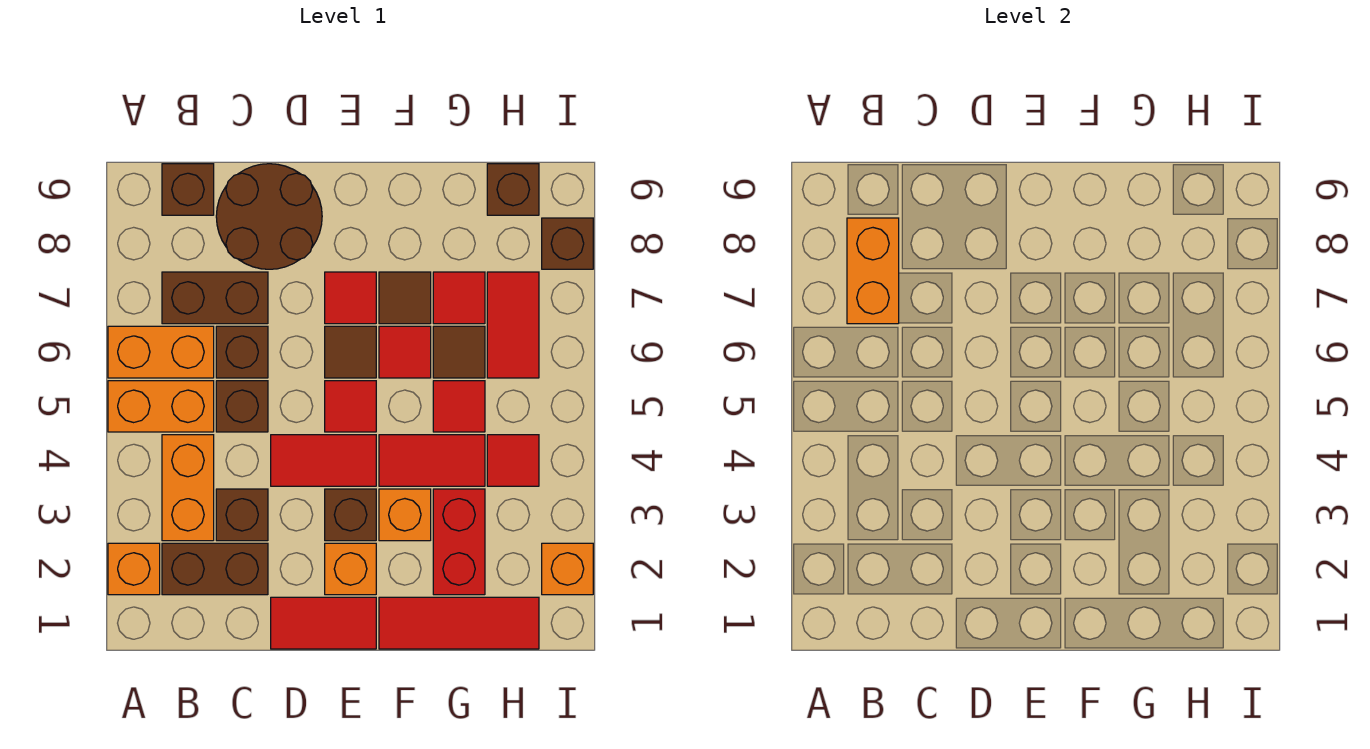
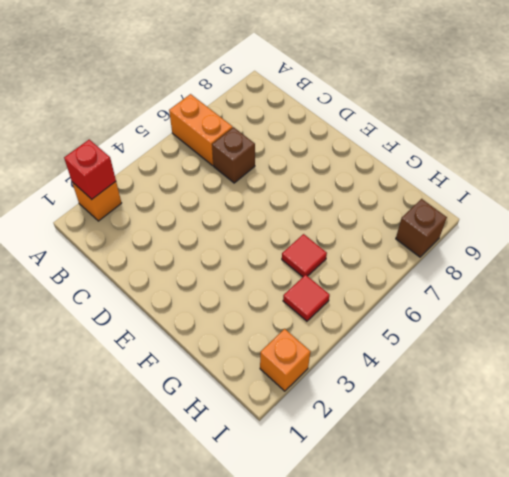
red 1x1 brick [64,139,116,199] -> none
none -> orange 1x2 brick [108,381,214,432]
none -> brown 1x2 brick [162,543,268,595]
none -> orange 1x2 brick [162,435,214,541]
none -> brown 1x2 brick [162,272,268,324]

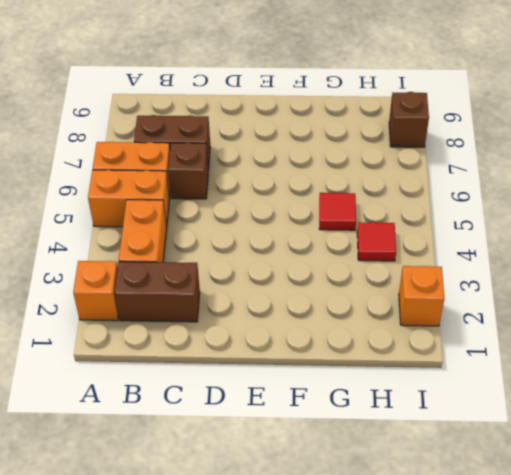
none -> brown 1x1 brick [162,164,214,215]
none -> brown 1x1 brick [216,489,268,541]
none -> brown 1x1 brick [216,381,268,432]
none -> brown 2x2 round brick [216,164,322,269]

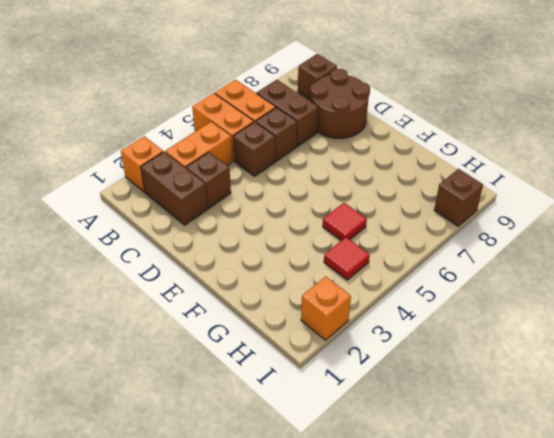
none -> red 1x2 tile [271,597,376,649]
none -> red 1x2 tile [271,435,376,486]
none -> orange 1x1 brick [325,543,376,595]
none -> brown 1x1 brick [325,489,376,541]

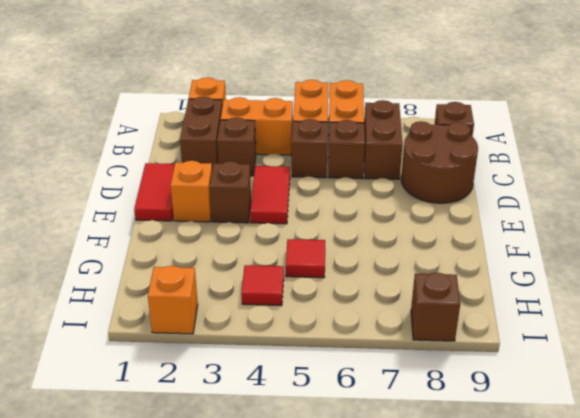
none -> red 1x1 tile [325,381,376,432]
none -> brown 1x1 tile [325,326,376,378]
none -> red 1x1 tile [325,272,376,324]
none -> red 1x3 tile [379,597,539,649]

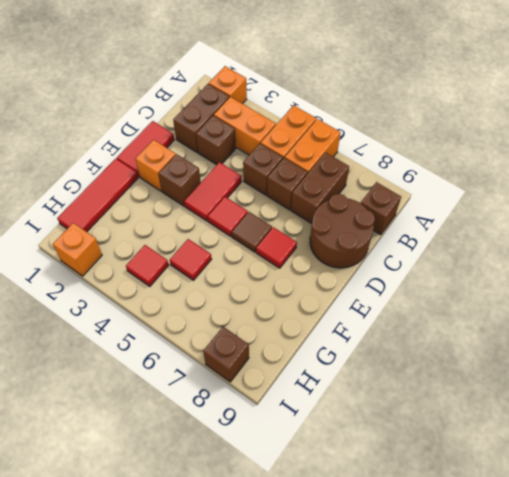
none -> orange 1x1 brick [379,489,431,541]
none -> red 1x2 tile [379,435,485,486]
none -> red 1x1 tile [379,326,431,378]
none -> brown 1x1 tile [379,272,431,324]

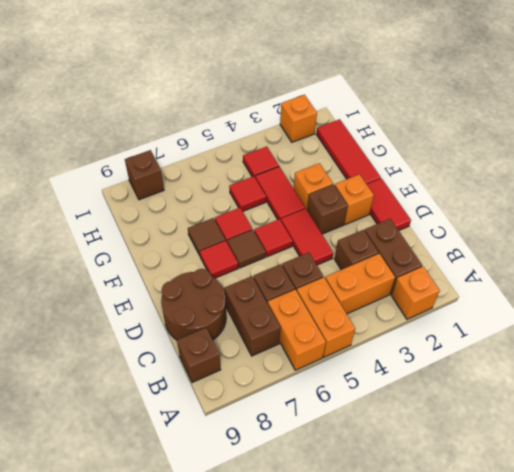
none -> red 1x2 brick [433,489,485,595]
none -> brown 1x1 tile [433,326,485,378]
none -> red 1x1 tile [433,272,485,324]
none -> red 1x2 tile [487,272,539,378]

